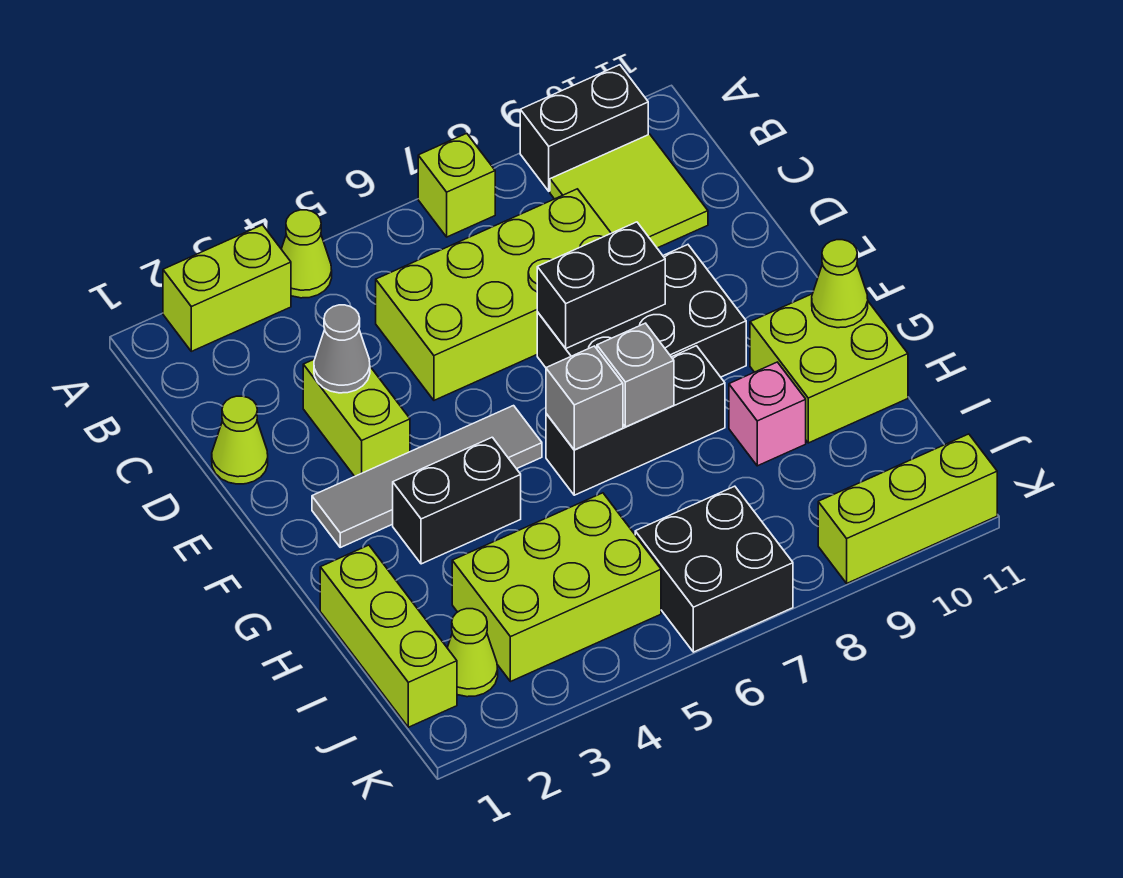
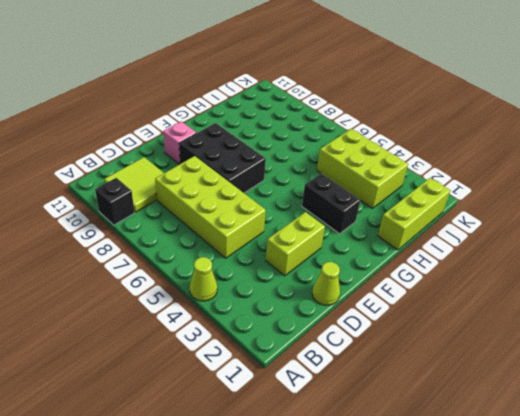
black 1x1 brick [95,178,134,225] -> black 1x2 brick [520,65,648,191]
pink 1x1 brick [163,121,196,164] -> pink 1x1 brick moved to [729,362,806,466]
none -> lime 1x2 brick [163,225,291,351]
none -> lime 1x1 brick [418,133,495,237]
none -> grey 1x4 tile [312,406,542,547]

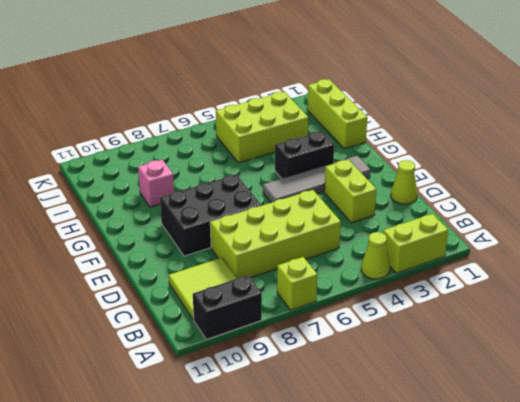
none -> black 1x3 brick [546,346,725,495]
none -> lime 2x2 brick [750,294,908,443]
none -> lime 1x1 cone [447,609,498,697]

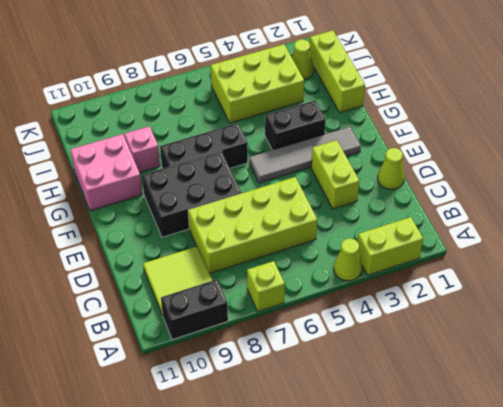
pink 2x2 brick [70,134,142,211] -> lime 2x2 brick [750,294,908,443]
none -> black 2x2 brick [635,486,793,652]
none -> lime 1x3 brick [818,434,997,583]
none -> grey 1x1 cone [314,305,370,393]

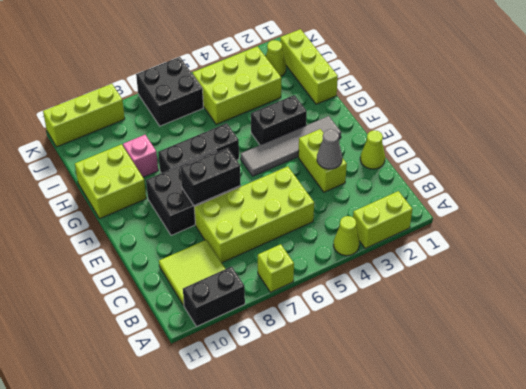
none -> grey 1x1 brick [546,346,623,450]
none -> grey 1x1 brick [597,323,674,427]
none -> lime 1x1 cone [812,240,868,328]

